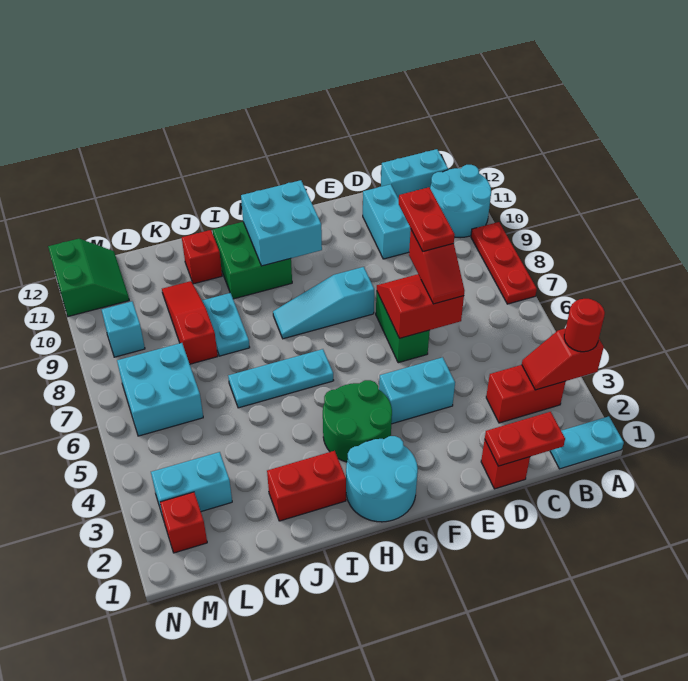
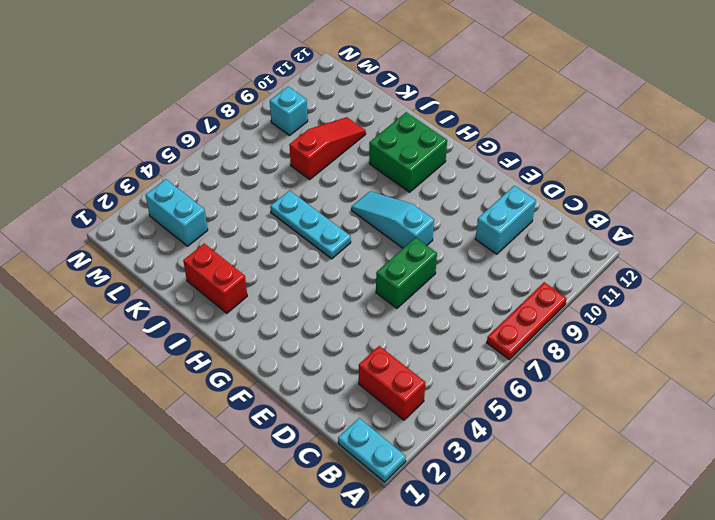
none -> cyan 2x2 round brick [430,165,491,238]
none -> cyan 1x2 brick [381,149,448,199]
none -> red 1x1 brick [481,440,530,489]
none -> cyan 1x2 brick [379,357,455,424]

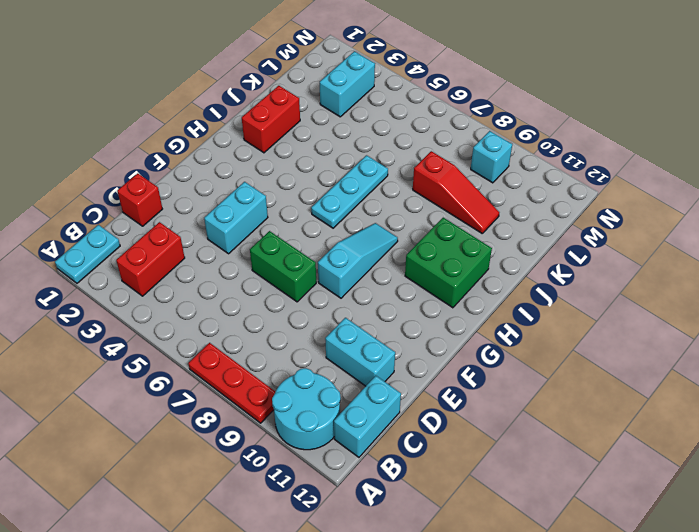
none -> cyan 2x2 round brick [346,436,418,522]
none -> green 2x2 round brick [323,380,392,462]
none -> cyan 1x2 plate [202,293,250,356]
none -> red 1x1 brick [182,230,222,284]

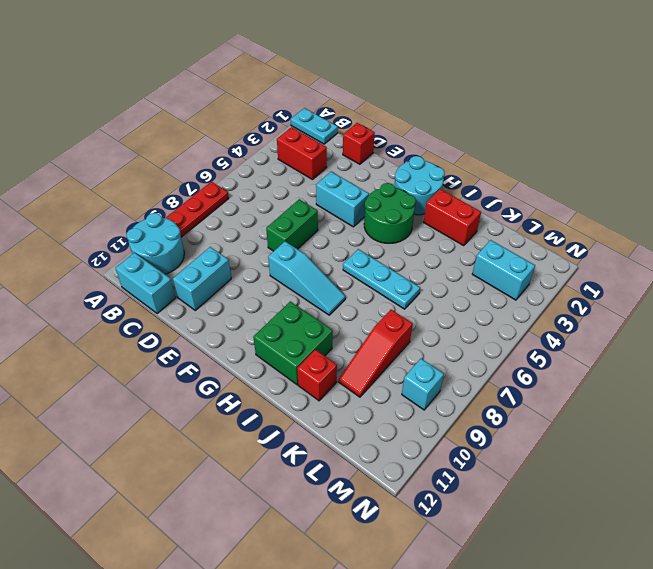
none -> cyan 1x2 plate [202,293,250,356]
none -> cyan 2x2 brick [117,343,203,436]
none -> red 1x1 brick [160,492,207,553]
none -> green 2x2 slope [48,239,129,317]

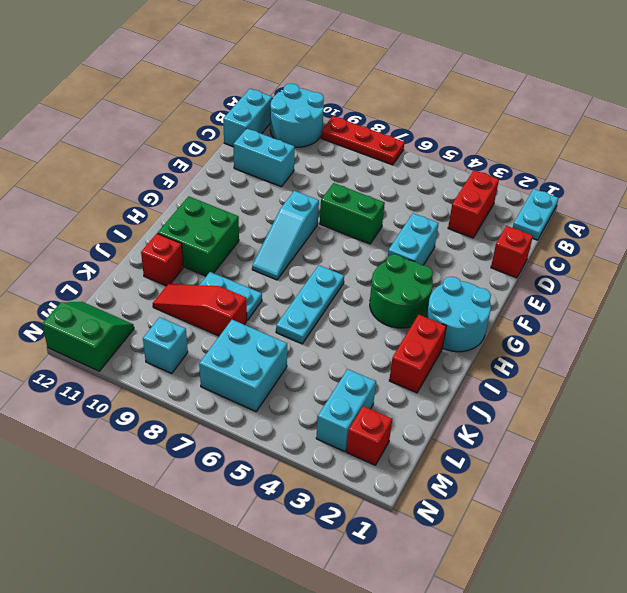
none -> red 1x2 slope [522,328,604,390]
none -> red 1x2 plate [485,412,565,466]
none -> red 2x2 slope [377,274,464,338]
none -> cyan 2x2 brick [241,180,322,266]

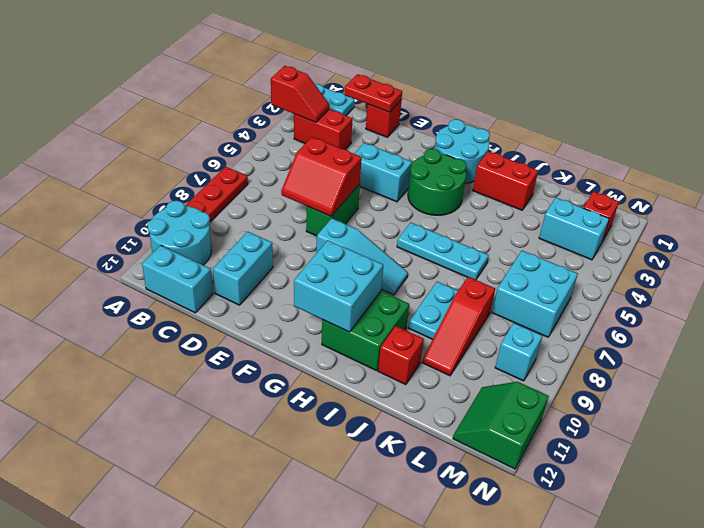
none -> red 1x1 round brick [564,299,605,352]
none -> red 1x2 slope [409,230,465,304]
none -> red 1x2 plate [399,187,455,251]

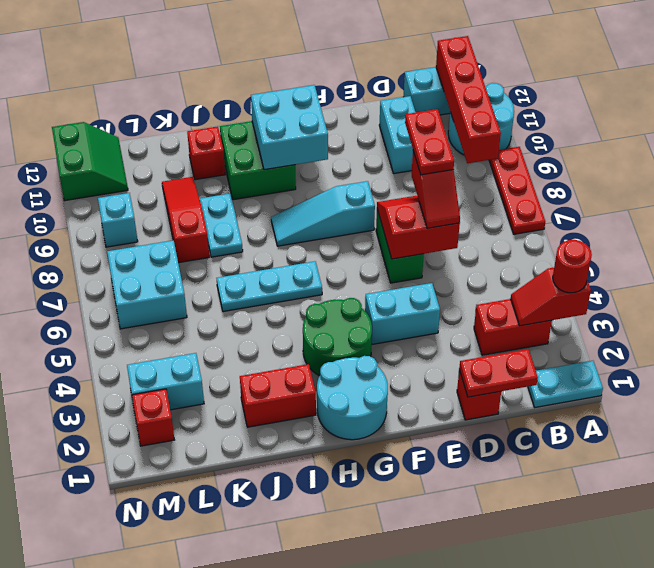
red 1x4 brick [436,36,501,163] -> none

